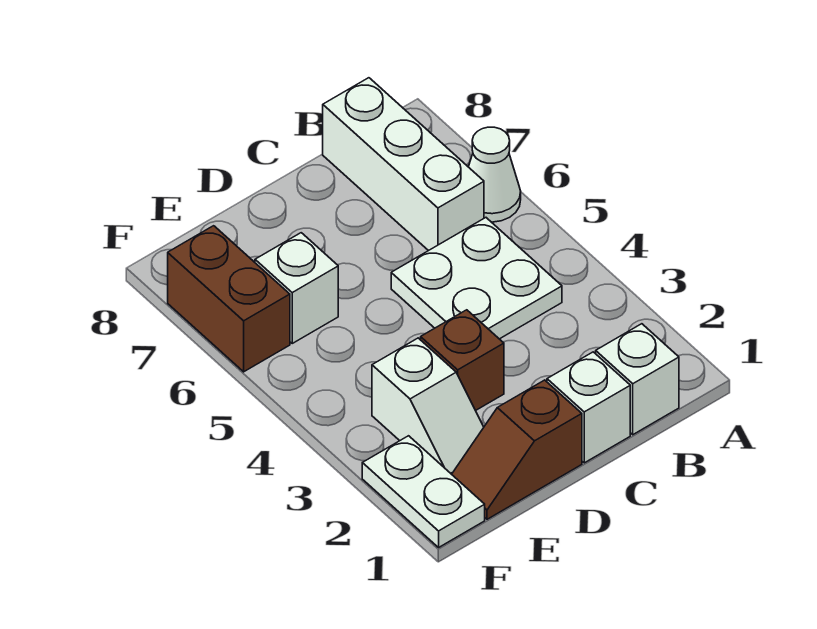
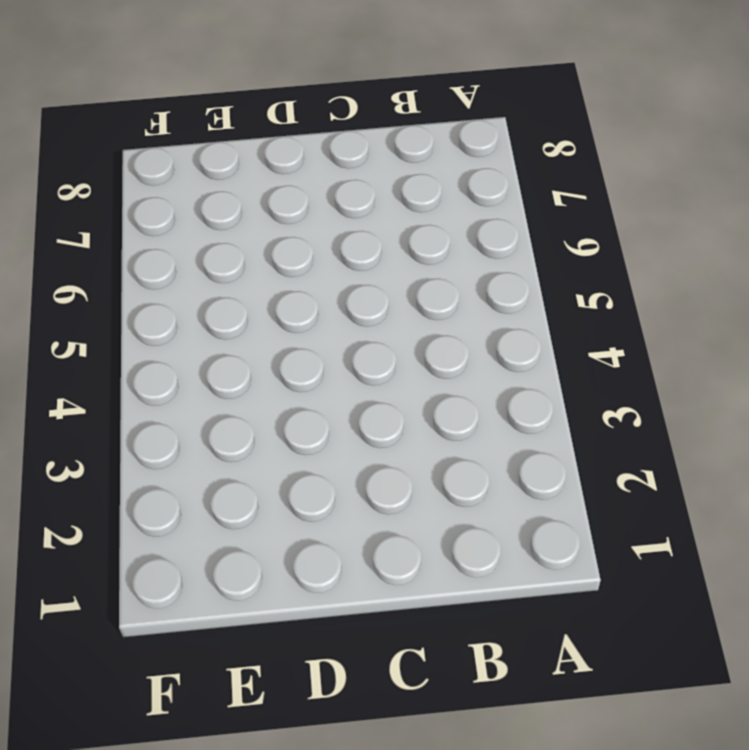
none -> white 1x1 cone [469,127,521,222]
none -> white 1x1 brick [596,324,679,435]

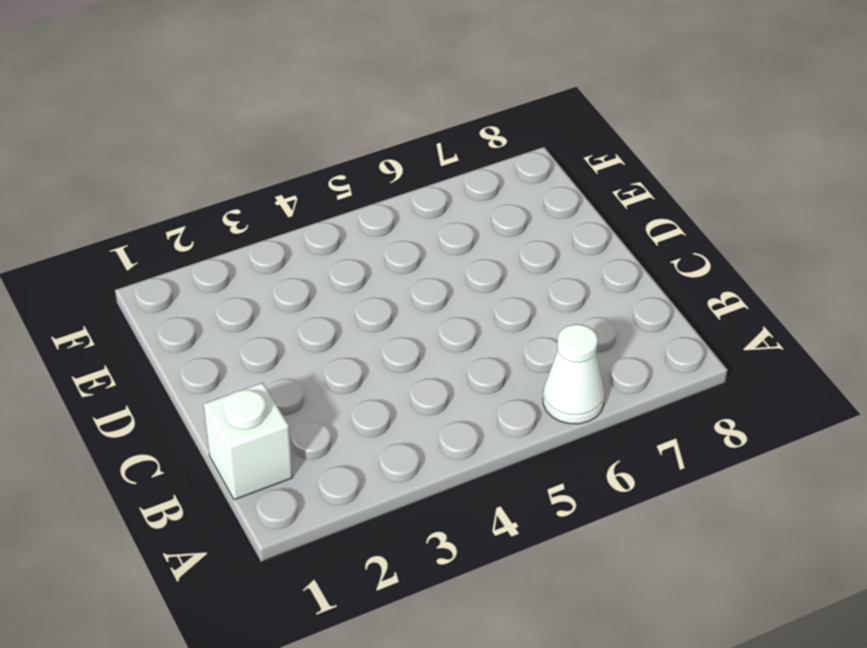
none -> white 2x2 plate [391,218,562,339]
none -> white 1x3 brick [323,78,484,251]

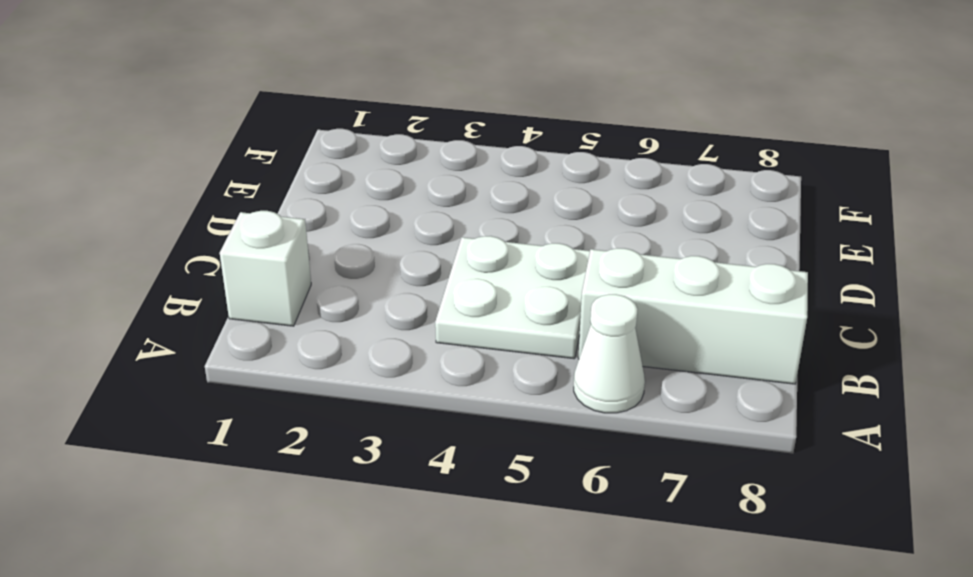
none -> white 1x1 brick [547,352,630,463]
none -> brown 1x2 slope [452,380,582,519]

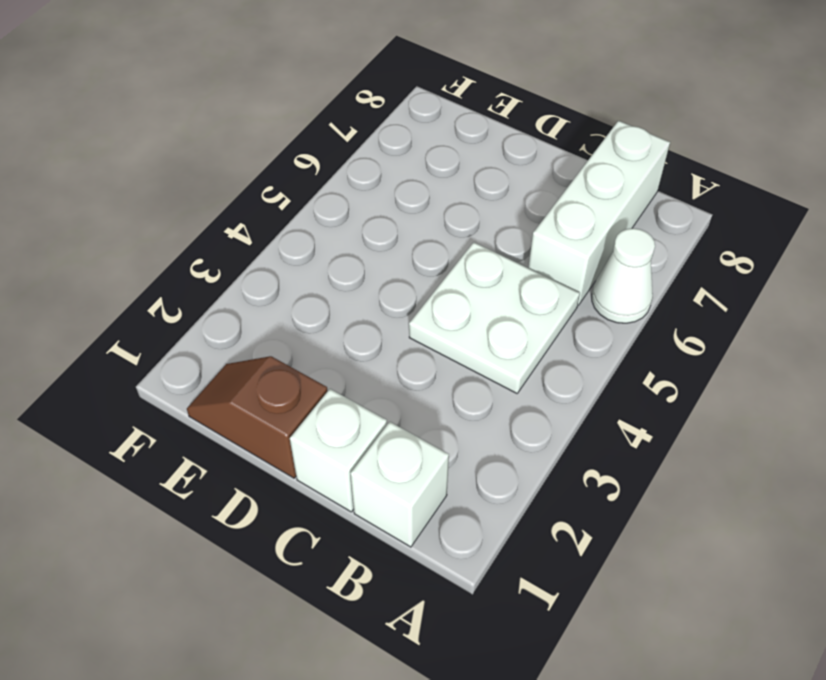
none -> brown 1x1 brick [421,310,504,410]
none -> white 1x2 slope [372,338,484,474]

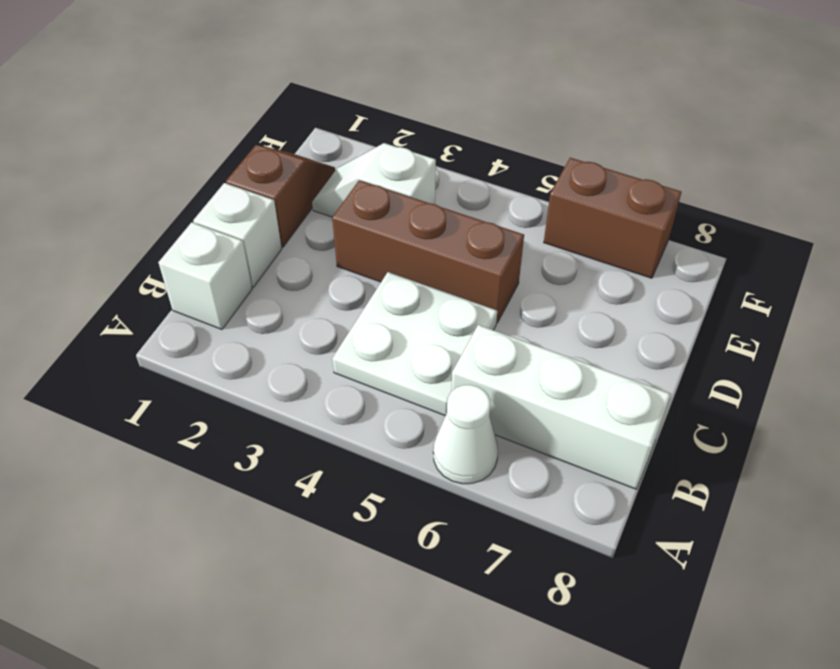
brown 1x3 brick [332,180,524,323] -> brown 1x1 brick [421,310,504,410]
none -> white 1x1 brick [255,233,338,343]
none -> white 1x2 plate [362,436,485,547]

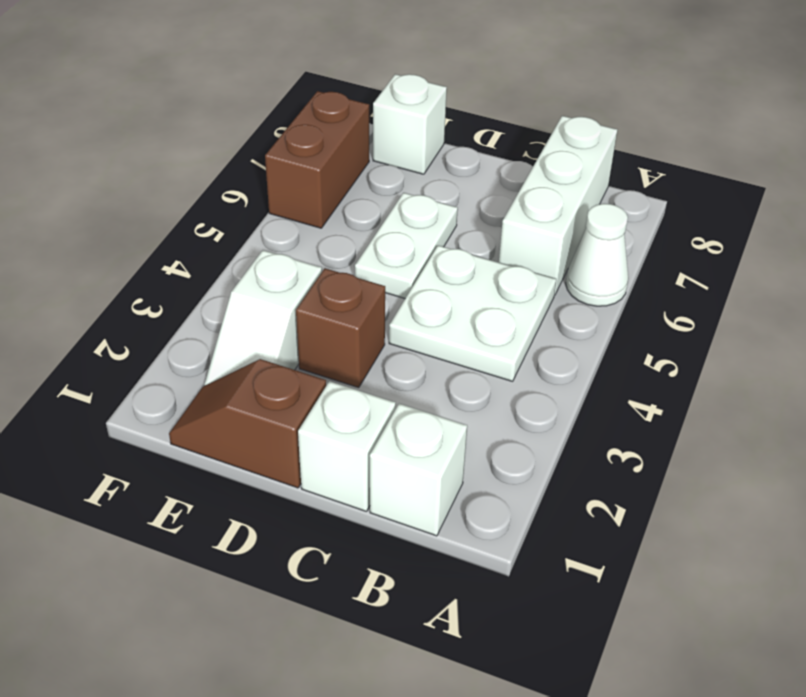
white 1x2 plate [355,193,458,299] -> white 1x2 plate moved to [362,436,485,547]
white 1x1 brick [373,74,447,174] -> white 1x1 brick moved to [255,233,338,343]

